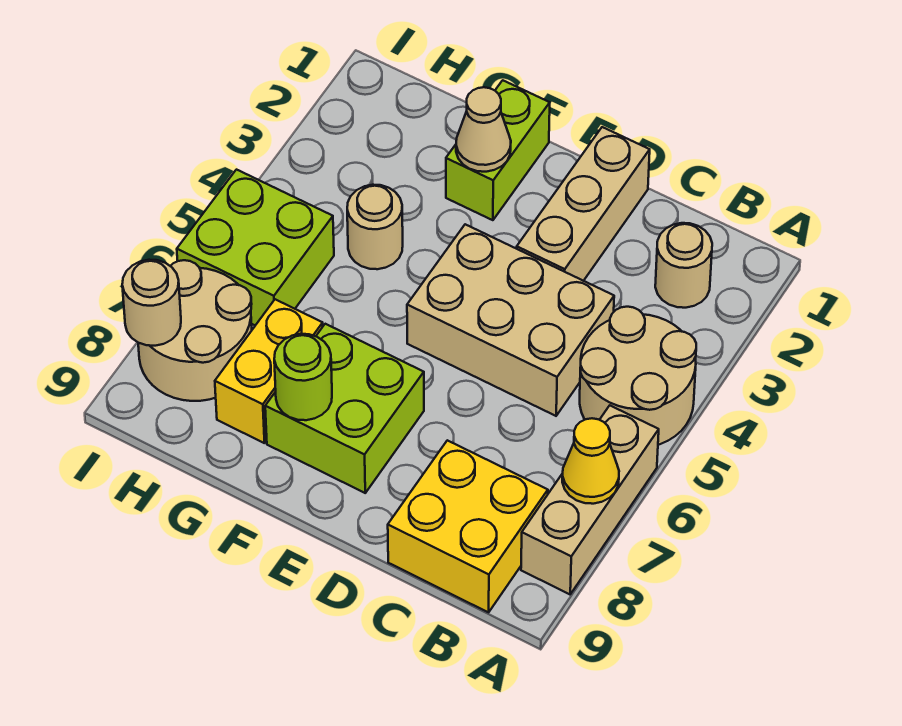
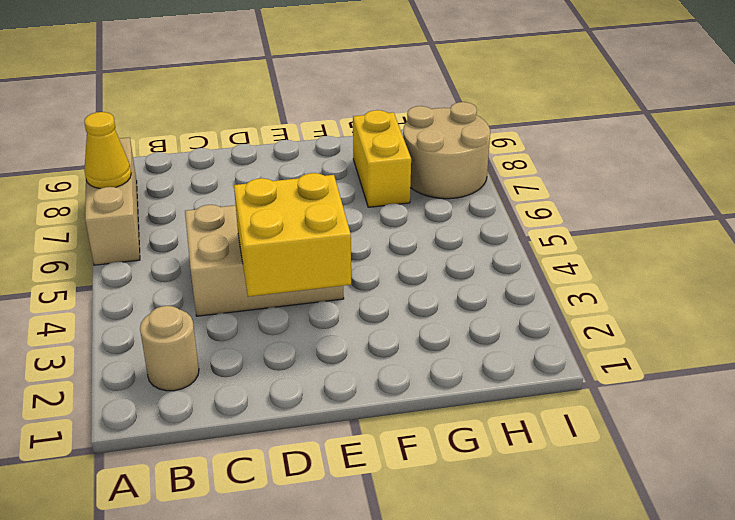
yellow 2x2 brick [234,173,351,297] -> yellow 2x2 brick moved to [388,440,548,612]
none -> tan 2x2 round brick [580,307,696,445]
none -> tan 1x3 brick [517,127,650,281]
none -> lime 2x2 brick [265,324,424,493]

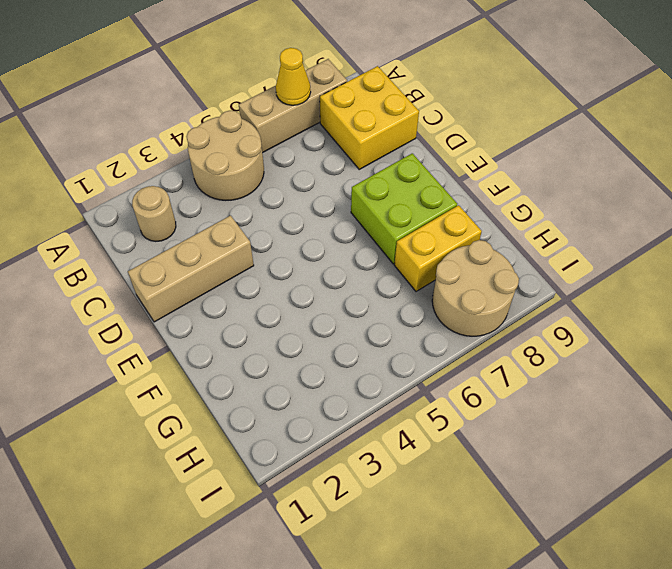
none -> tan 2x3 brick [407,224,614,416]
none -> lime 1x2 brick [446,80,550,220]
none -> tan 1x1 round brick [347,185,403,269]

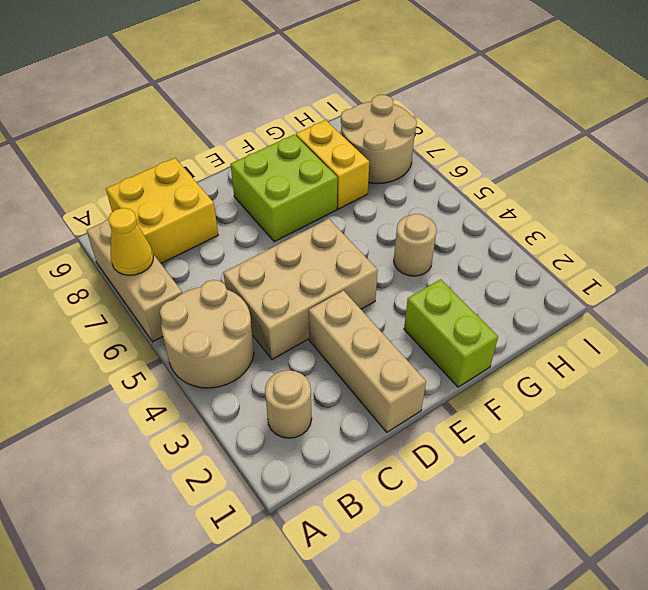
none -> lime 2x2 brick [177,170,334,325]
none -> tan 1x1 cone [456,87,511,172]
none -> lime 1x1 round brick [274,334,332,420]

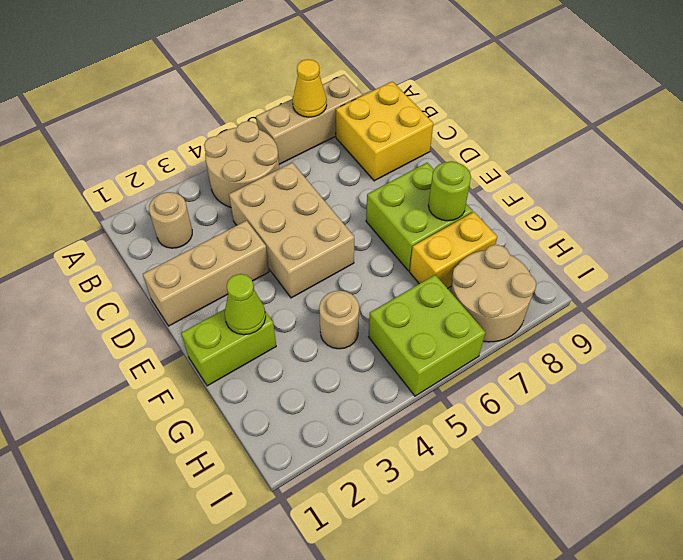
lime 1x1 cone [225,274,266,335] -> tan 1x1 cone [456,87,511,172]
none -> tan 1x1 round brick [122,260,181,346]

